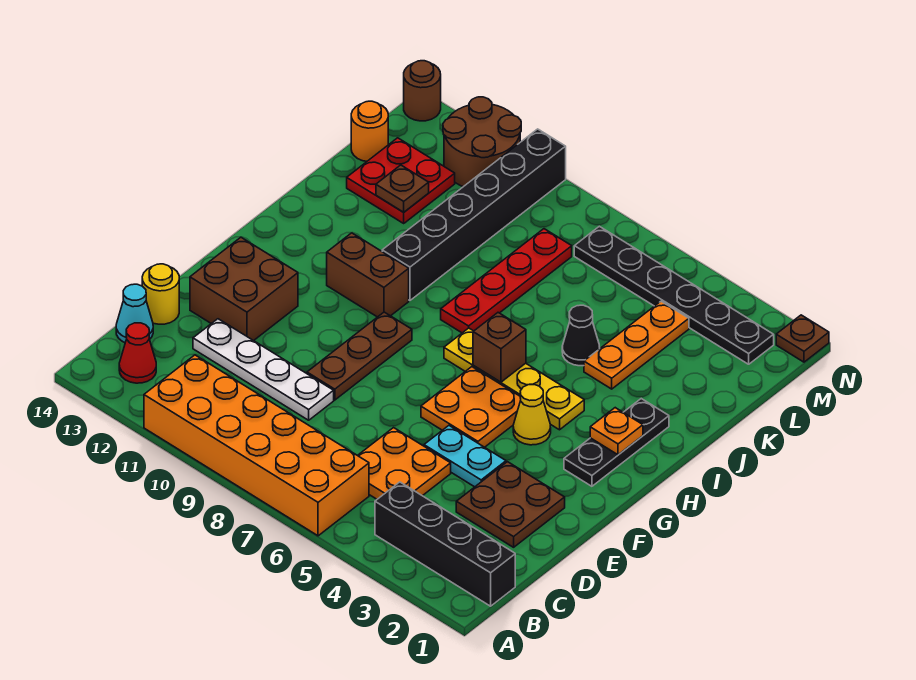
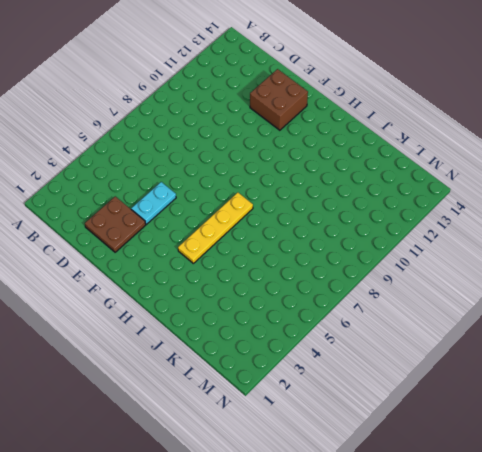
none -> orange 2x6 brick [144,355,369,536]
none -> black 1x4 brick [375,482,515,606]
none -> red 1x1 cone [119,323,156,383]

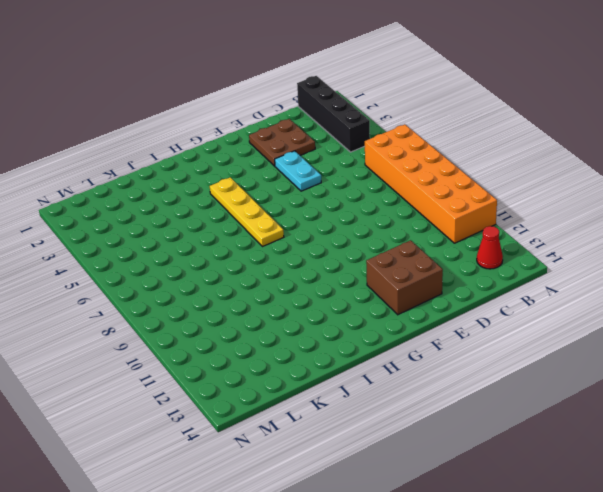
none -> orange 2x2 plate [358,428,451,499]
none -> cyan 1x1 cone [116,284,153,343]
none -> white 1x4 plate [193,319,334,420]

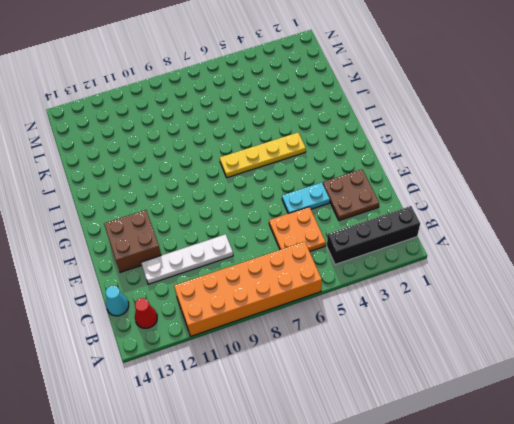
none -> yellow 1x1 round brick [142,264,179,324]
none -> brown 1x3 plate [307,312,412,400]
none -> orange 2x2 plate [421,367,521,447]

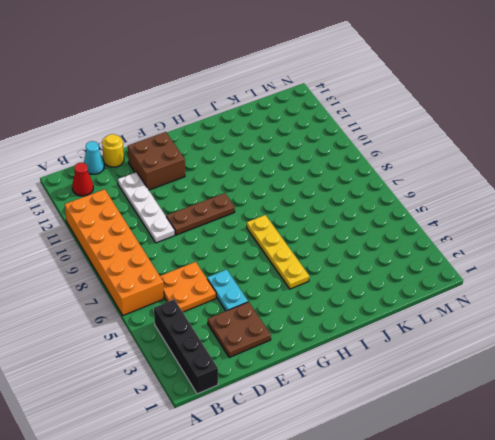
none -> orange 2x2 plate [421,367,521,447]
none -> black 1x3 plate [564,399,669,486]
none -> yellow 1x1 cone [513,385,551,445]

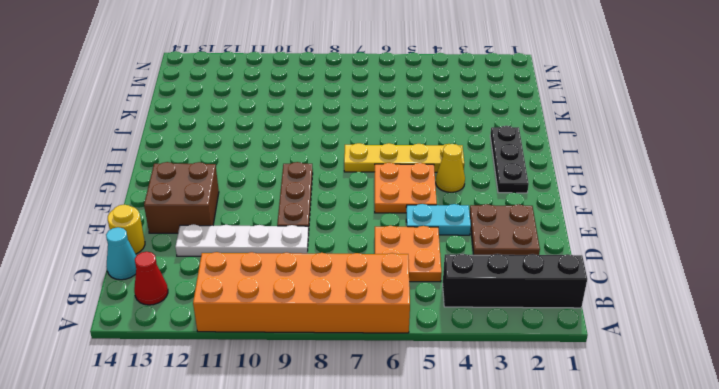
none -> brown 1x2 brick [327,233,409,317]
none -> red 1x4 plate [441,229,572,333]
none -> black 1x6 brick [382,129,566,300]

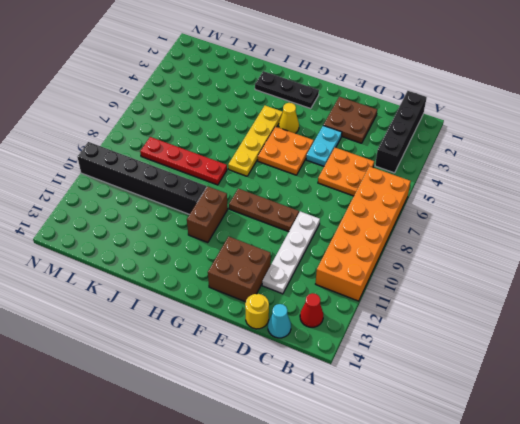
none -> orange 1x3 plate [584,301,689,389]
none -> black 1x1 cone [562,305,600,366]
none -> red 2x2 plate [347,138,455,223]

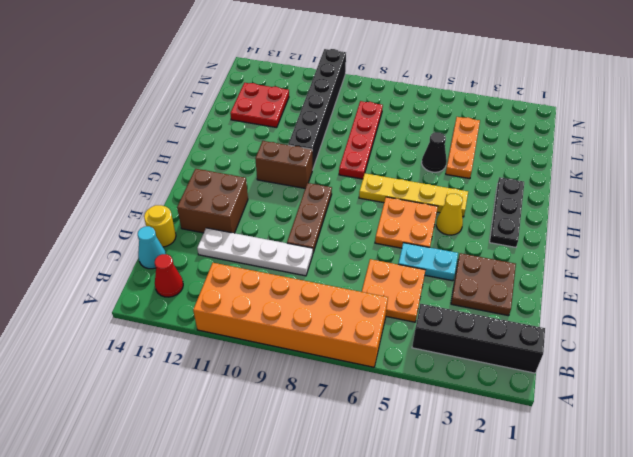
none -> orange 1x1 round brick [351,101,388,161]
none -> black 1x6 plate [574,226,774,364]
none -> brown 2x2 round brick [443,97,521,187]

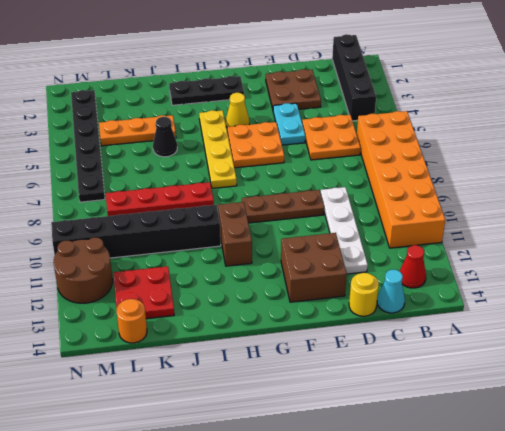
none -> brown 1x1 plate [776,315,829,362]
none -> brown 1x1 round brick [404,61,441,121]
none -> orange 1x1 plate [590,408,643,455]

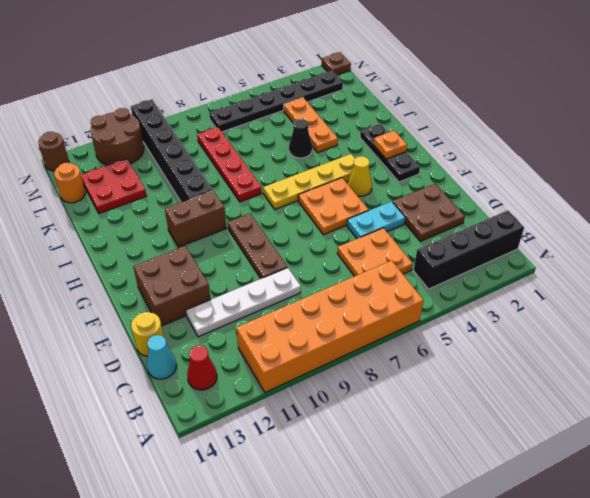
none -> brown 1x1 brick [473,313,526,382]
none -> brown 1x1 plate [376,165,429,212]

